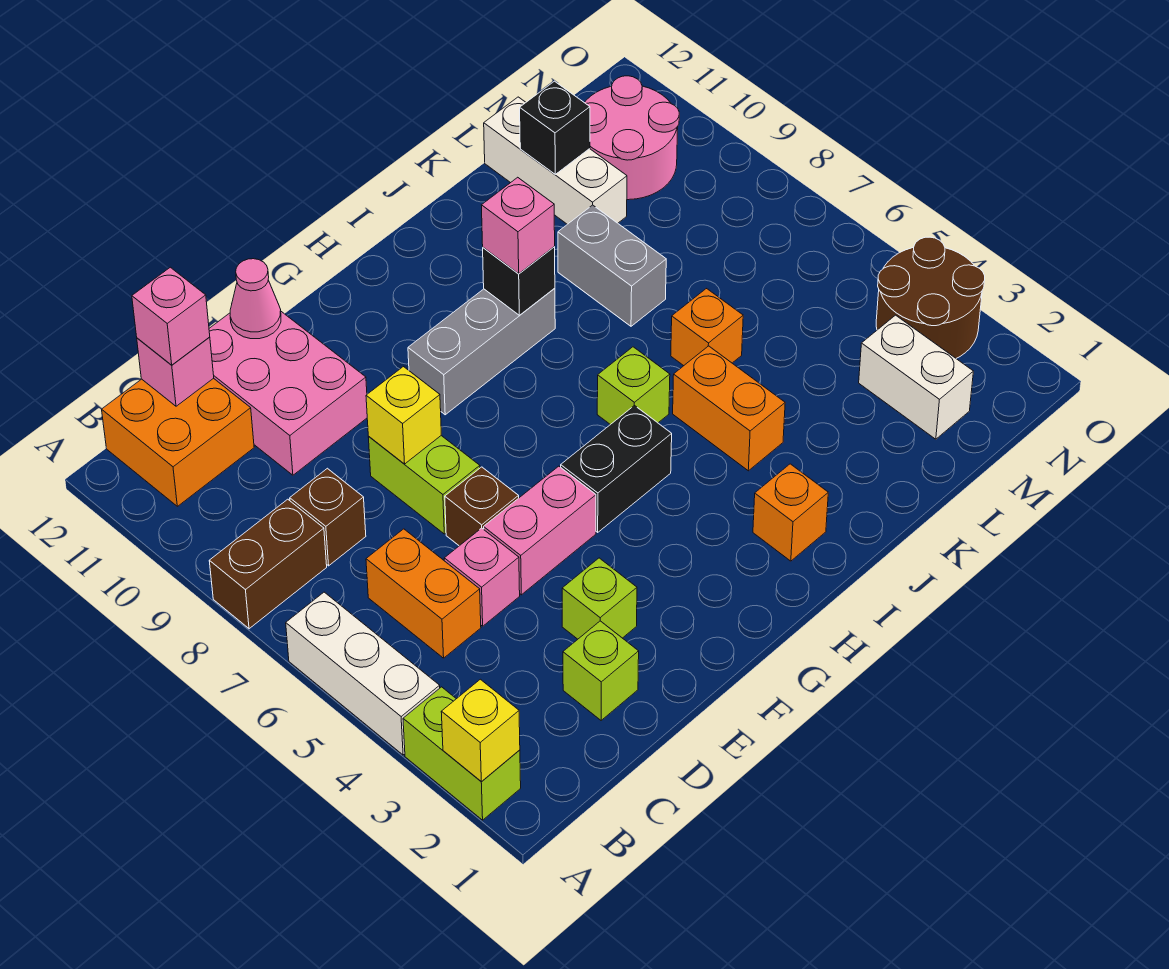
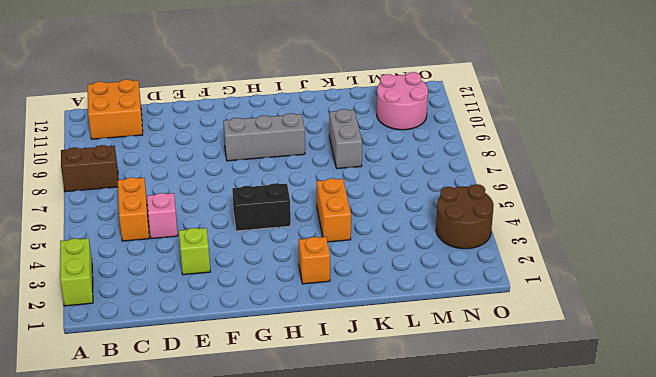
none -> white 1x3 brick [286,592,440,755]
none -> brown 1x1 brick [290,468,366,566]
none -> lime 1x1 brick [563,621,639,720]
none -> pink 2x3 brick [209,312,367,475]

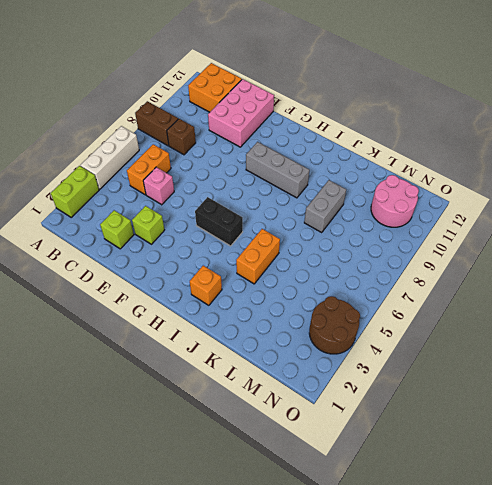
none -> pink 1x2 brick [484,466,596,595]
none -> brown 1x1 brick [445,467,519,546]
none -> lime 1x2 brick [368,436,480,534]
none -> lime 1x1 brick [597,347,670,425]

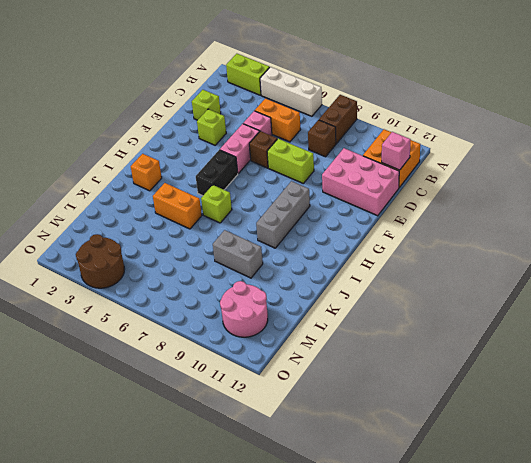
none -> orange 1x1 brick [671,289,743,366]
none -> white 1x3 brick [484,97,627,224]
none -> white 1x2 brick [859,315,973,439]
none -> yellow 1x1 brick [441,679,520,781]

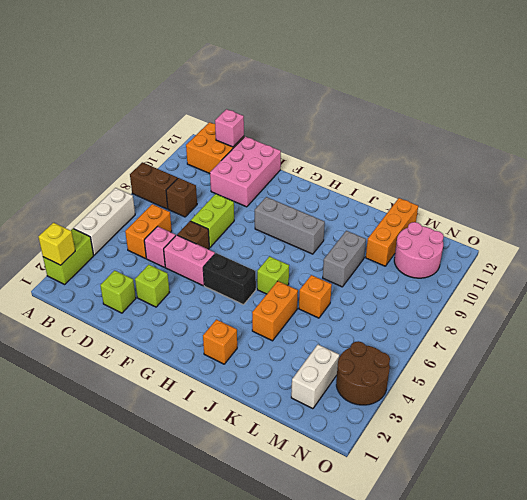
orange 1x3 brick [366,198,418,266] -> white 1x3 brick [484,97,627,224]
none -> yellow 1x1 brick [366,367,441,464]
none -> pink 1x1 cone [230,259,281,339]
none -> black 1x1 brick [483,247,555,315]
none -> black 1x1 brick [520,81,590,174]

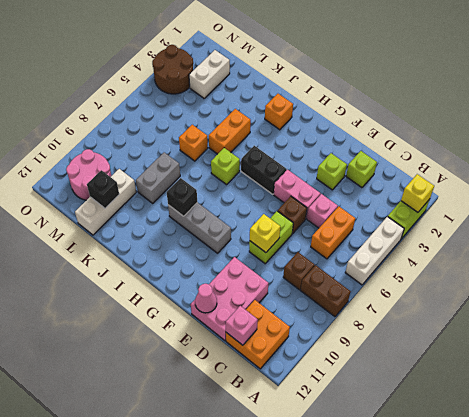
none -> pink 1x1 brick [132,267,210,365]
none -> pink 1x1 brick [482,177,555,274]

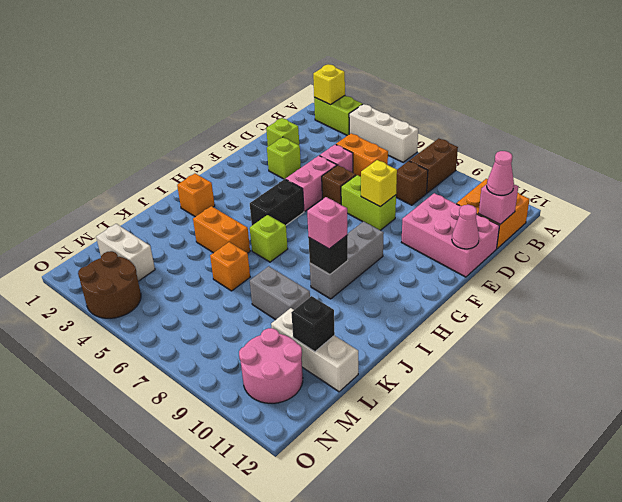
pink 1x1 cone [487,151,514,195] -> pink 1x1 brick [132,267,210,365]

